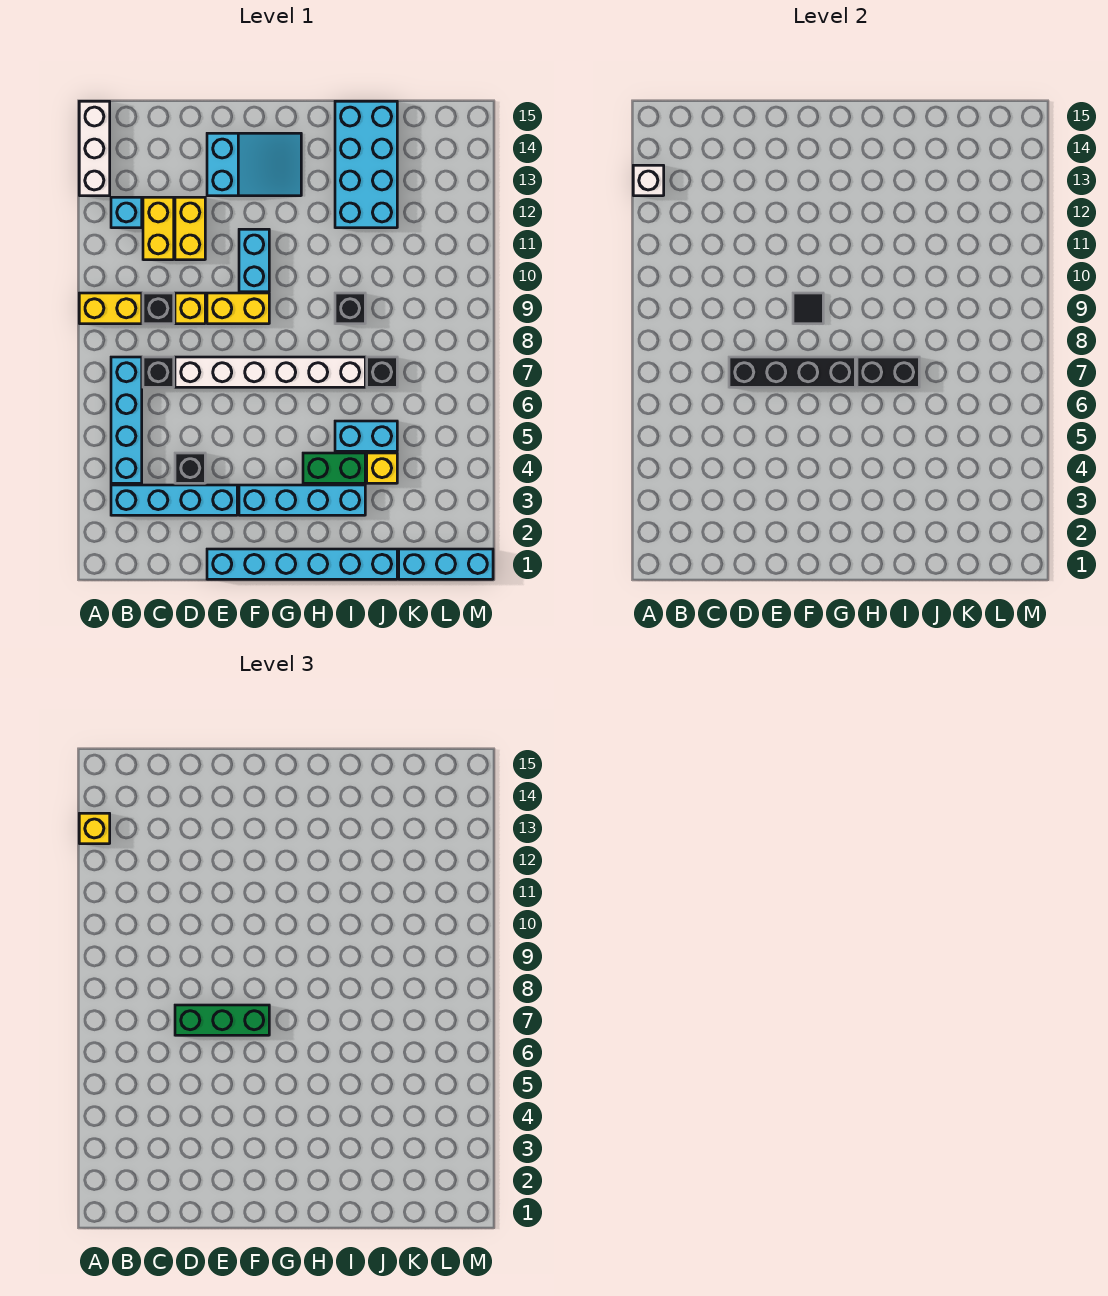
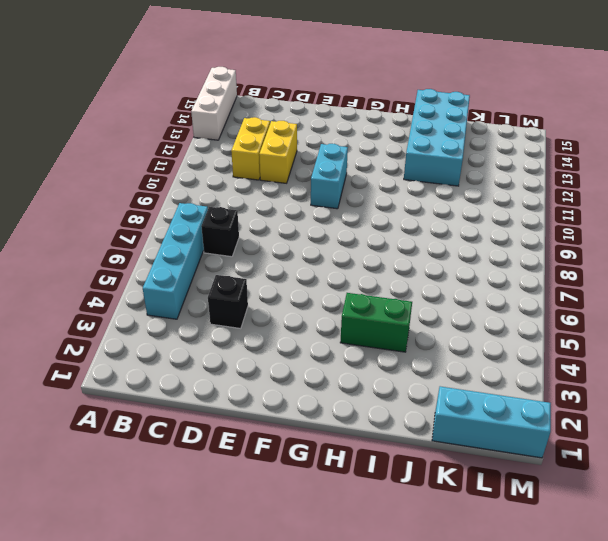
none -> yellow 1x2 brick [79,293,142,324]
none -> cyan 1x4 brick [111,485,237,515]
none -> cyan 1x1 brick [111,197,142,228]
none -> black 1x1 brick [143,293,174,324]

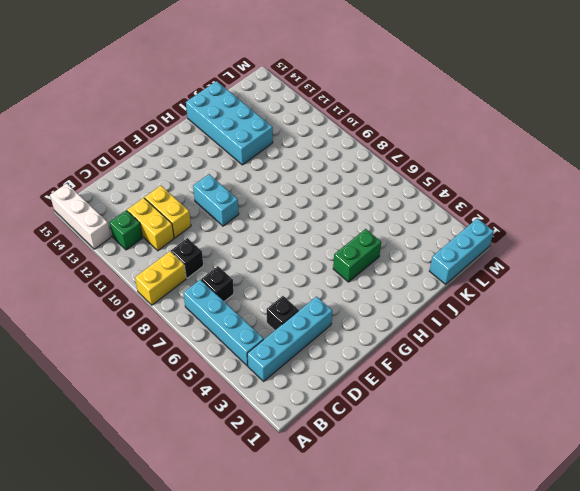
green 1x1 brick [109,210,143,250] -> cyan 1x1 brick [111,197,142,228]
none -> white 1x6 brick [175,357,365,387]
none -> yellow 1x1 brick [175,293,205,324]
none -> cyan 1x6 brick [207,549,397,579]
none -> yellow 1x2 brick [207,293,269,324]

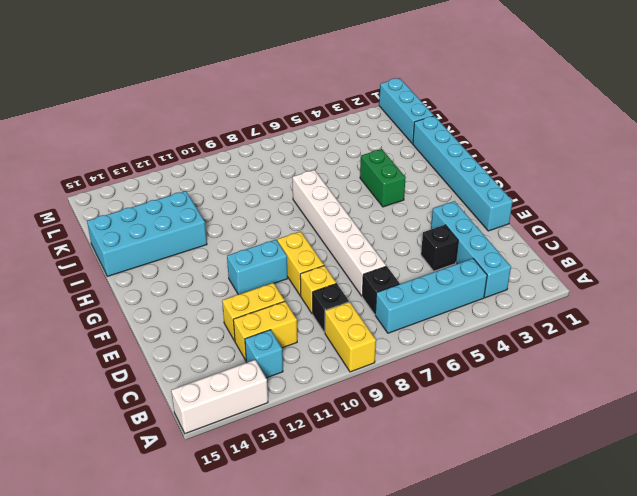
none -> cyan 2x3 slope [207,133,301,196]
none -> cyan 1x4 brick [239,485,365,515]
none -> cyan 1x2 brick [335,421,397,451]
none -> black 1x1 brick [335,293,365,324]

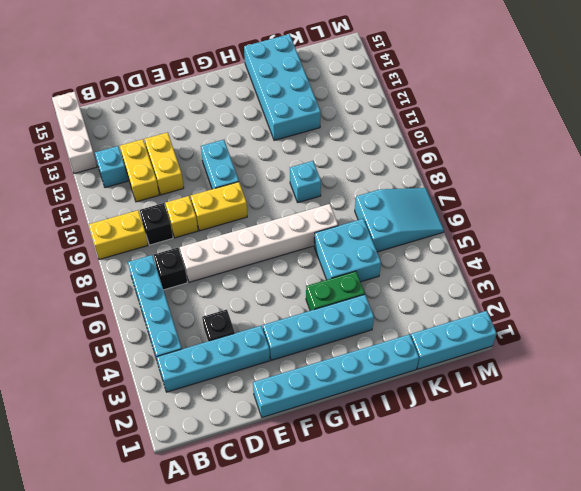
cyan 2x2 brick [314,219,381,282] -> cyan 1x2 brick [335,421,397,451]
cyan 1x1 brick [290,161,321,202] -> black 1x1 brick [335,293,365,324]
cyan 2x3 slope [355,188,444,252] -> cyan 2x3 slope moved to [207,133,301,196]
none -> yellow 1x1 brick [367,453,397,483]
none -> black 1x1 brick [367,357,397,387]
none -> white 1x1 brick [633,165,664,196]
none -> black 1x4 brick [729,357,855,387]

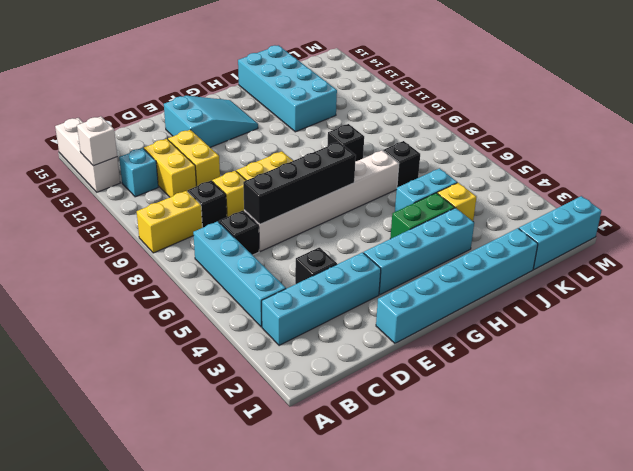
none -> cyan 1x2 brick [239,229,269,292]
none -> black 1x1 tile [793,293,823,324]
none -> black 1x2 brick [857,357,919,387]
none -> yellow 1x1 brick [79,813,110,844]

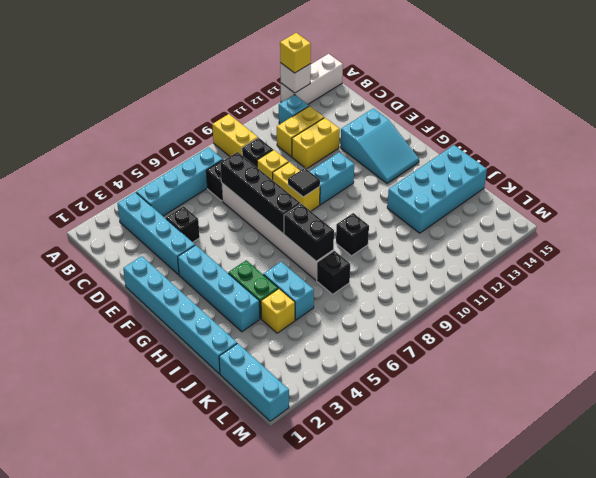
none -> green 1x3 brick [175,1005,269,1035]

